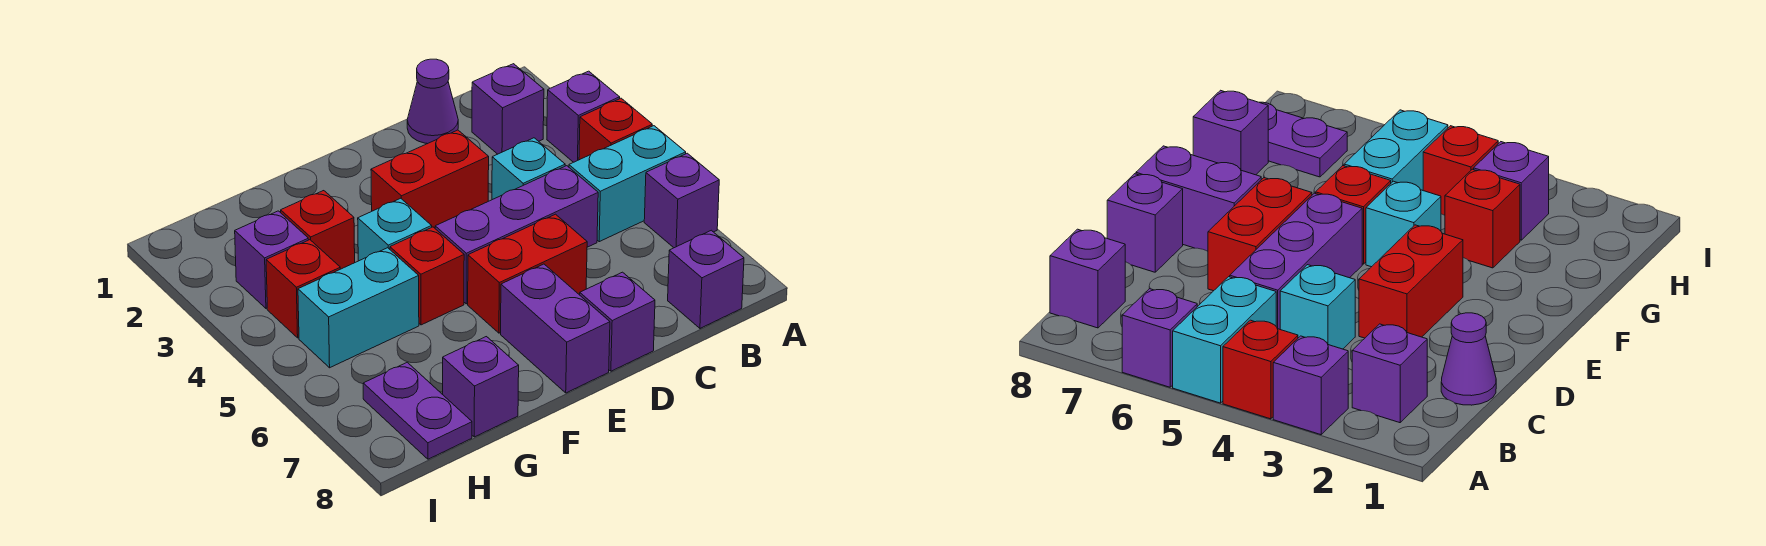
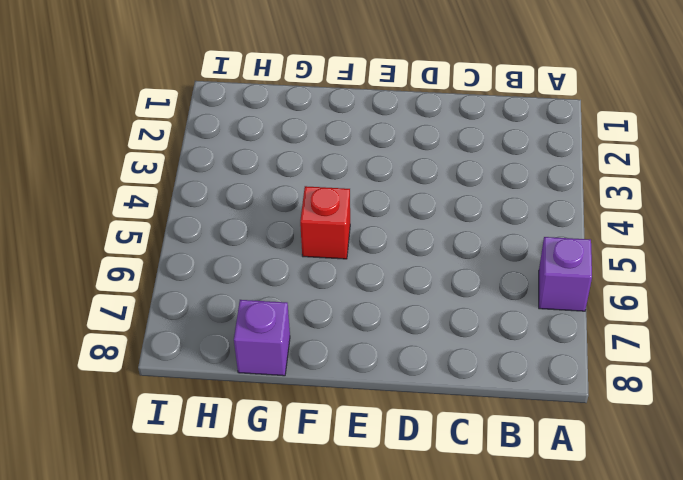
none -> purple 1x1 brick [547,71,620,162]
none -> red 1x1 brick [579,98,652,160]
none -> cyan 1x2 brick [569,126,686,242]

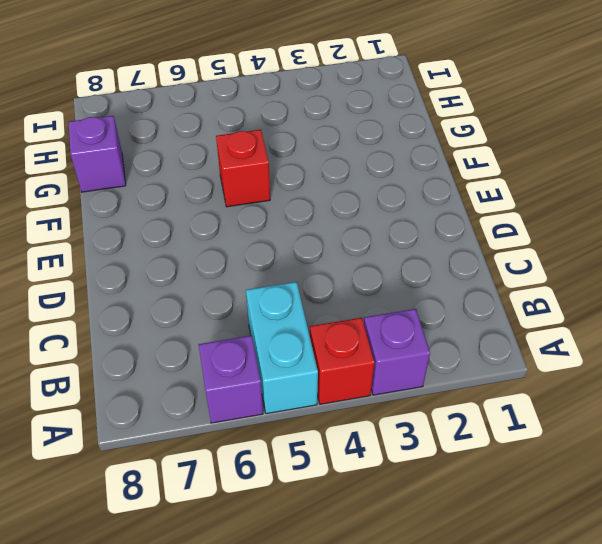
none -> purple 1x1 brick [472,64,544,154]
none -> purple 1x1 brick [668,230,744,328]
none -> purple 1x1 cone [407,59,458,144]

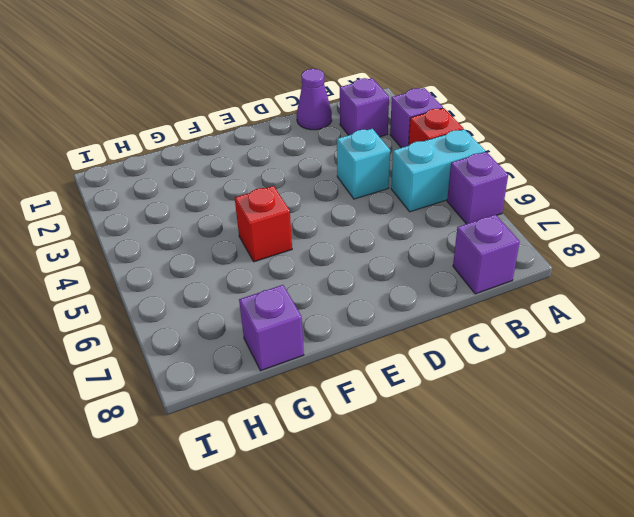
none -> purple 1x3 brick [435,166,598,304]
none -> red 1x2 brick [371,130,489,228]
none -> red 1x2 brick [468,214,587,333]

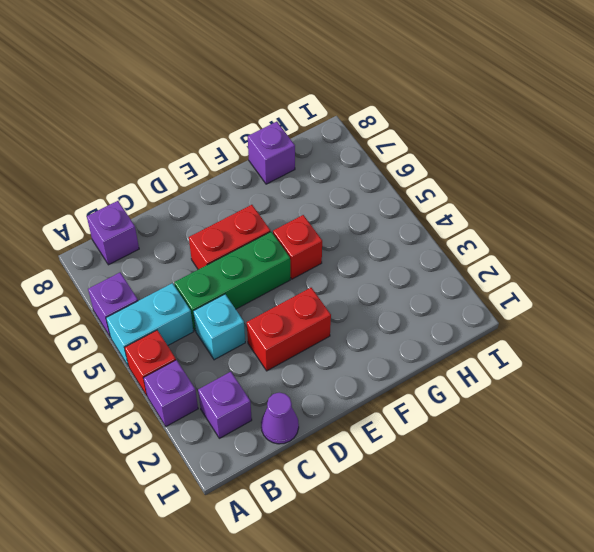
green 1x3 brick [174,232,290,331] -> purple 1x3 brick [435,166,598,304]
none -> purple 1x1 brick [580,272,655,371]
none -> purple 1x2 brick [501,264,610,393]
none -> cyan 1x1 brick [358,198,432,261]

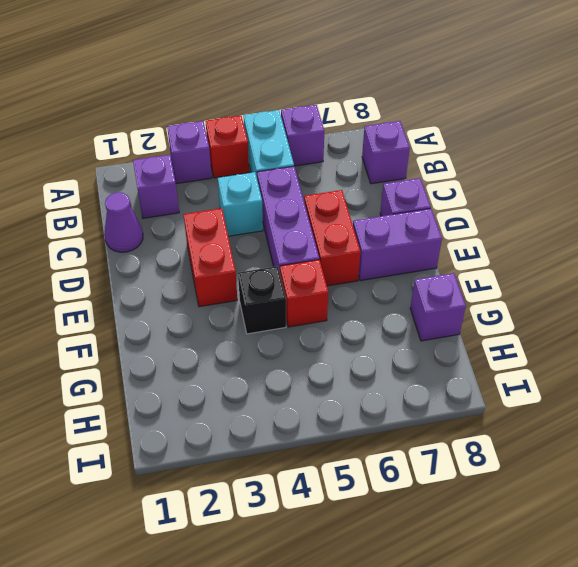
black 1x1 brick [238,266,286,334] -> cyan 1x1 brick [358,198,432,261]
none -> red 1x1 brick [281,191,355,269]
none -> cyan 1x2 brick [298,248,419,368]
none -> purple 1x1 brick [235,211,308,308]

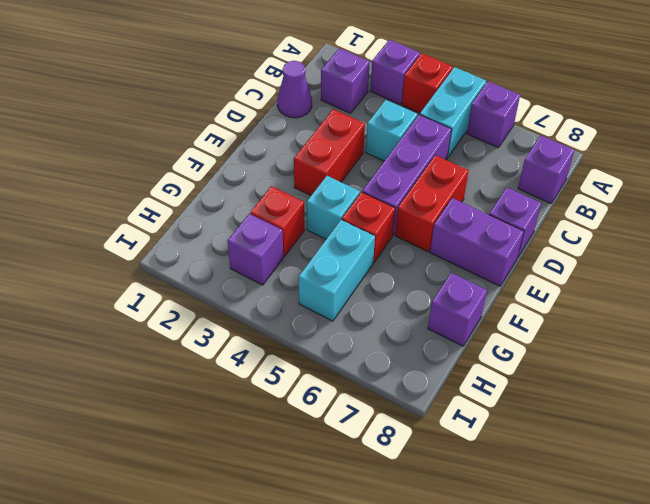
none -> red 1x1 brick [266,240,340,338]
none -> purple 1x2 plate [363,362,472,459]

